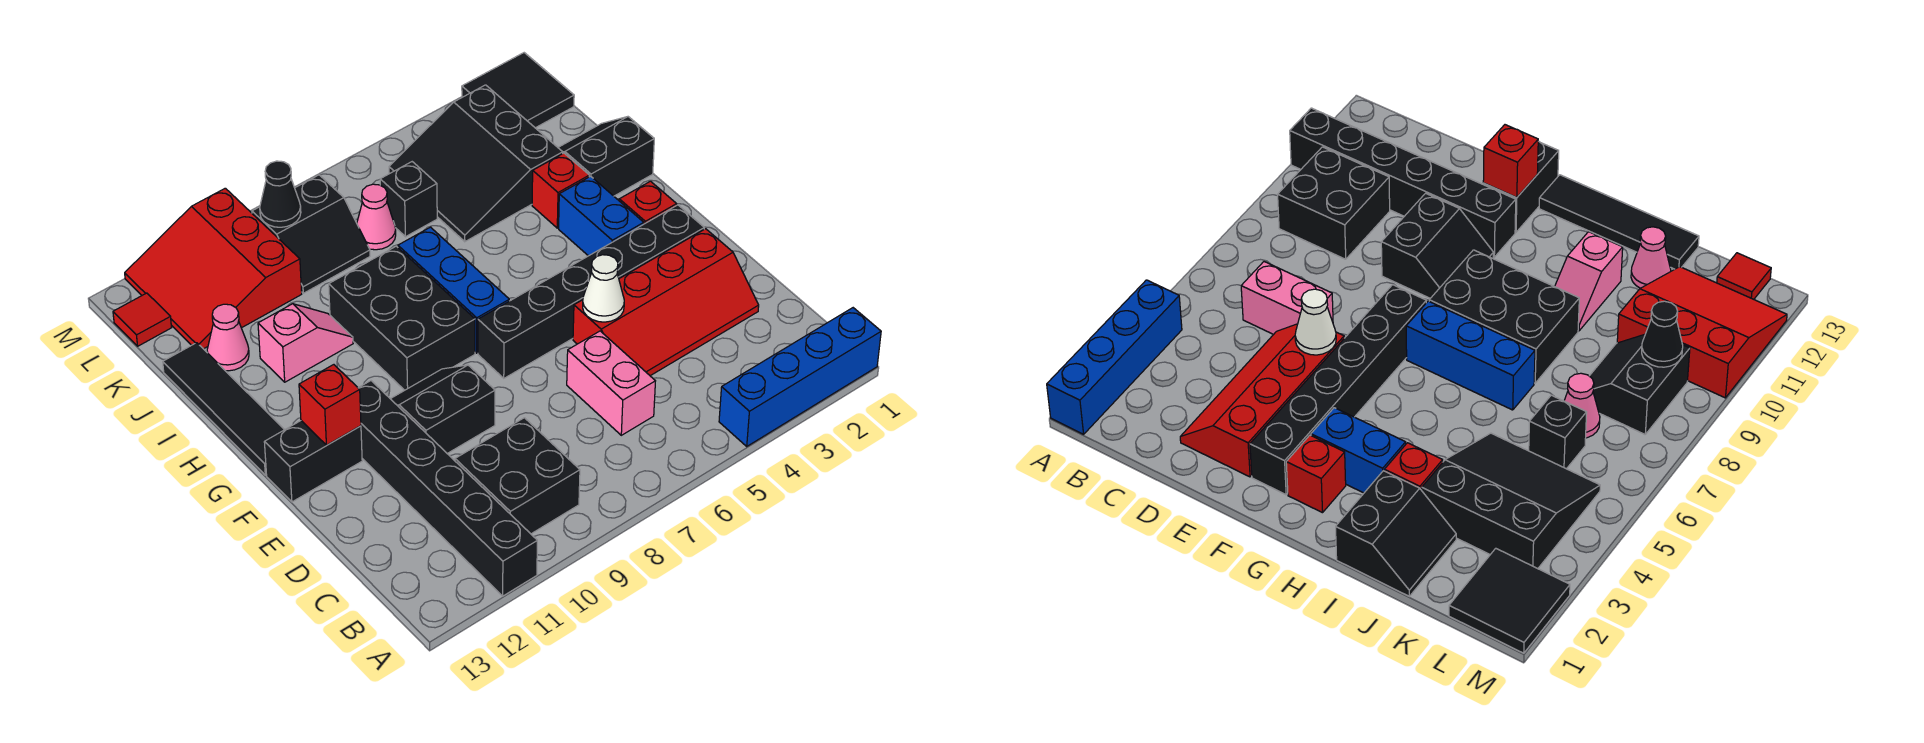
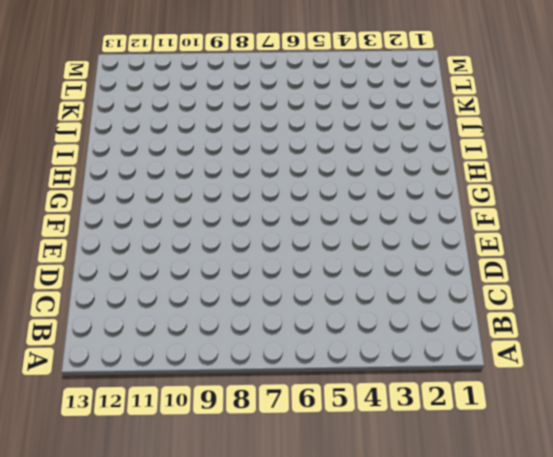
none -> blue 1x4 brick [719,308,881,446]
none -> black 1x6 brick [359,381,537,596]
none -> black 2x2 brick [455,418,580,534]

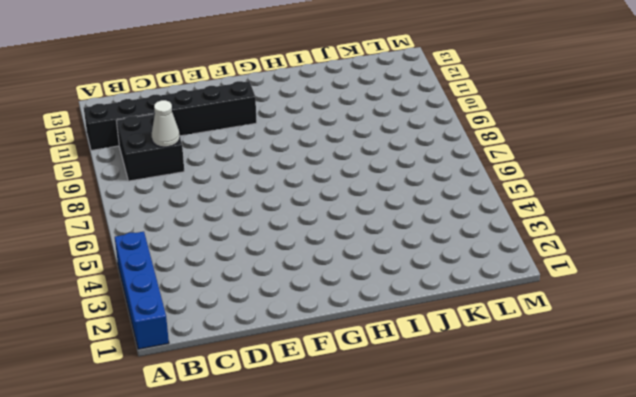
white 1x1 cone [152,100,180,147] -> white 1x1 cone moved to [583,255,624,322]
none -> pink 1x2 brick [567,331,655,435]
none -> red 2x4 slope [573,229,759,376]
none -> black 2x2 slope [391,365,495,453]

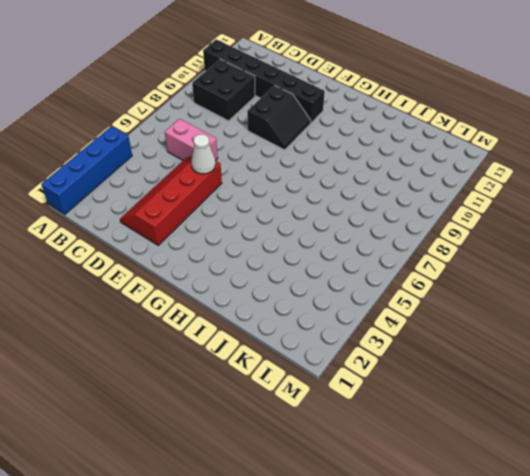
none -> black 1x6 brick [478,205,704,378]
none -> black 1x2 brick [264,421,362,502]
none -> red 1x1 brick [619,181,677,224]

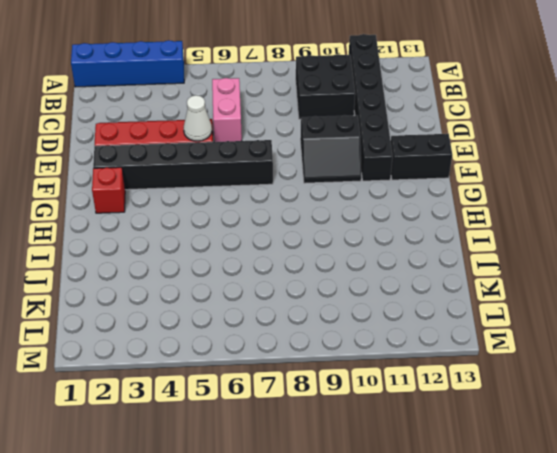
none -> blue 1x2 brick [559,176,644,256]
none -> blue 1x3 brick [398,227,509,353]
none -> black 2x3 brick [329,246,475,390]

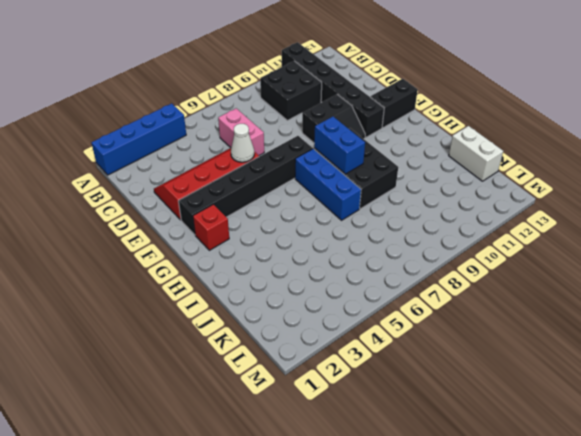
blue 1x2 brick [314,116,365,174] -> blue 1x2 brick moved to [559,176,644,256]
white 1x2 brick [449,126,503,181] -> black 1x4 tile [163,343,284,475]
none -> black 2x2 slope [558,117,654,196]
none -> red 1x1 brick [532,153,589,228]
none -> pink 1x2 slope [258,304,353,382]

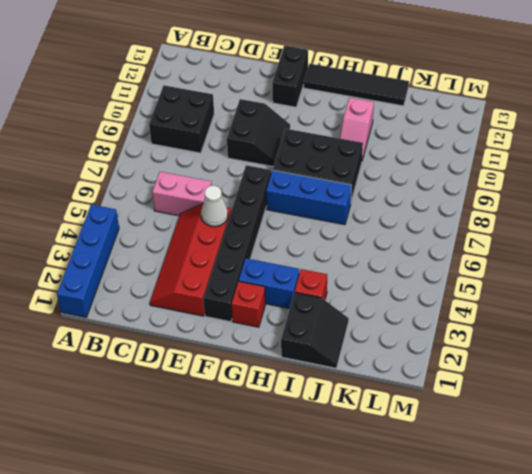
none -> black 1x6 brick [359,381,537,596]
none -> black 3x3 slope [389,85,563,242]
none -> pink 1x1 cone [207,304,249,371]

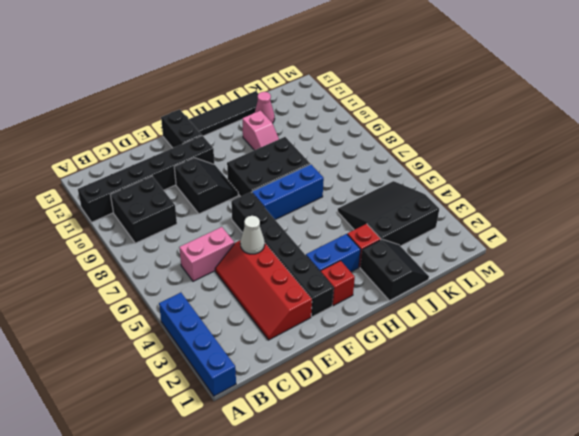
none -> black 1x1 brick [380,162,437,237]
none -> pink 1x1 cone [357,184,396,250]
none -> black 2x2 slope [252,175,370,293]

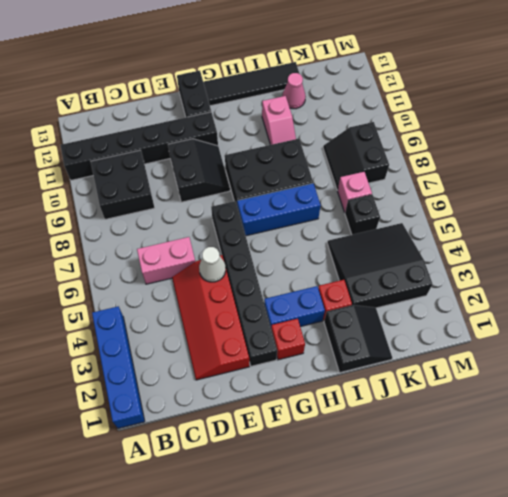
pink 1x1 brick [338,172,372,212] -> pink 1x1 cone [357,184,396,250]
none -> red 3x3 slope [125,188,302,349]
none -> black 2x2 tile [462,53,574,128]
none -> red 1x1 tile [113,293,171,346]

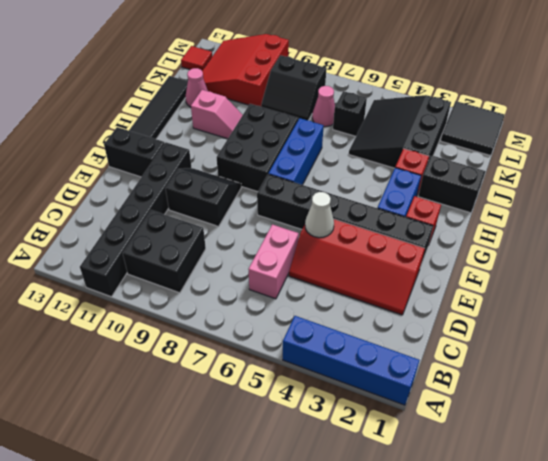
none -> red 1x1 brick [299,365,361,445]
none -> black 1x1 cone [260,161,301,227]

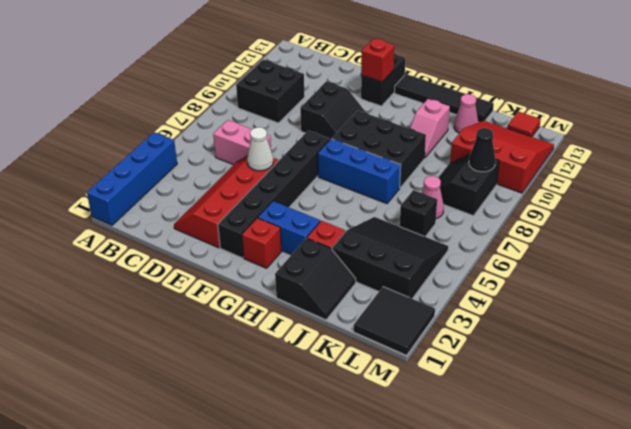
none -> black 1x6 brick [359,381,537,596]

